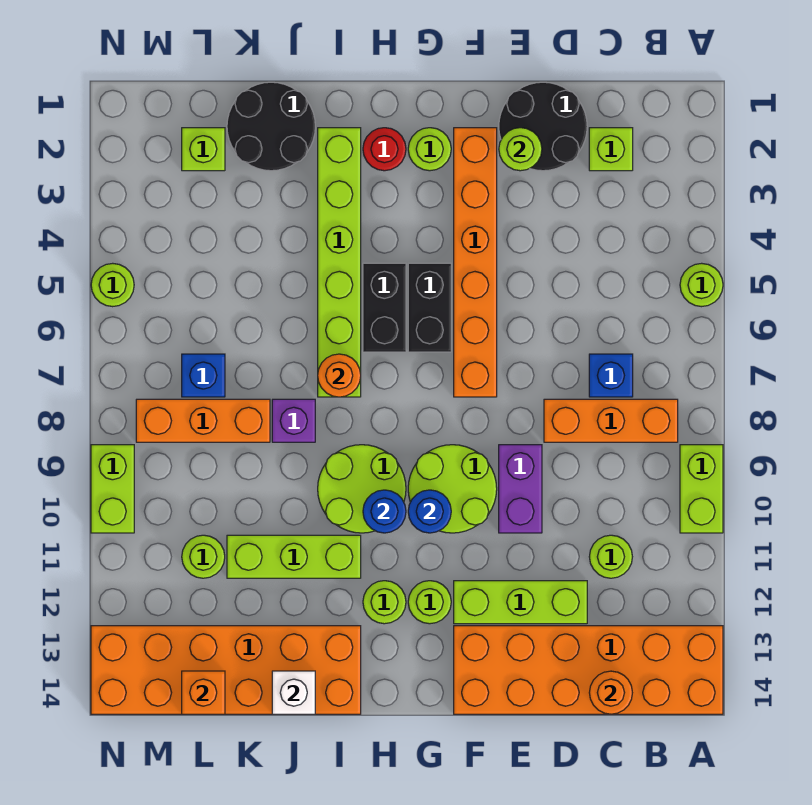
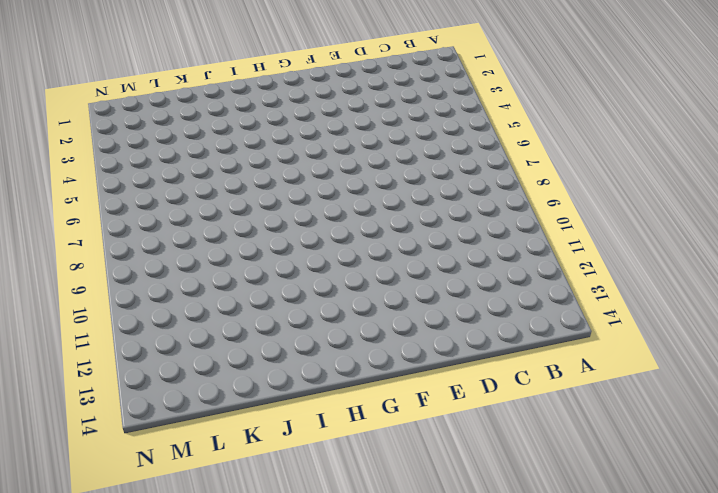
none -> lime 1x1 round brick [680,263,723,307]
none -> lime 1x2 brick [680,445,723,533]
none -> orange 2x6 brick [454,626,723,714]
none -> orange 1x3 brick [544,399,678,442]

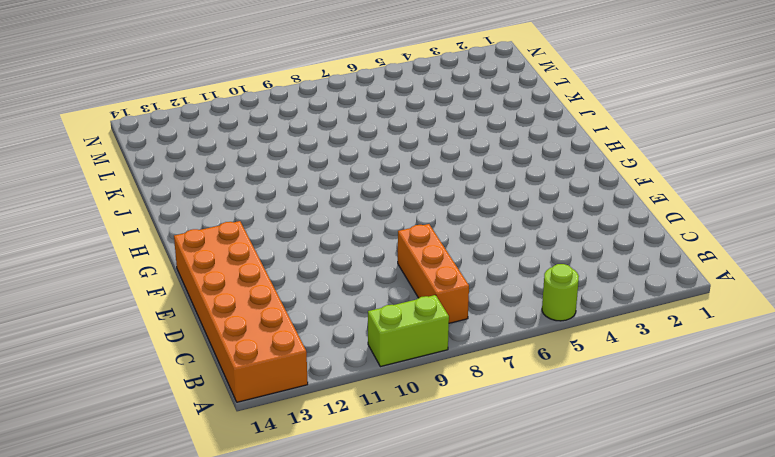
none -> lime 1x1 brick [589,128,633,171]
none -> blue 1x1 brick [589,354,633,397]
none -> lime 1x1 round brick [589,535,632,578]
none -> black 2x2 round brick [499,82,587,171]

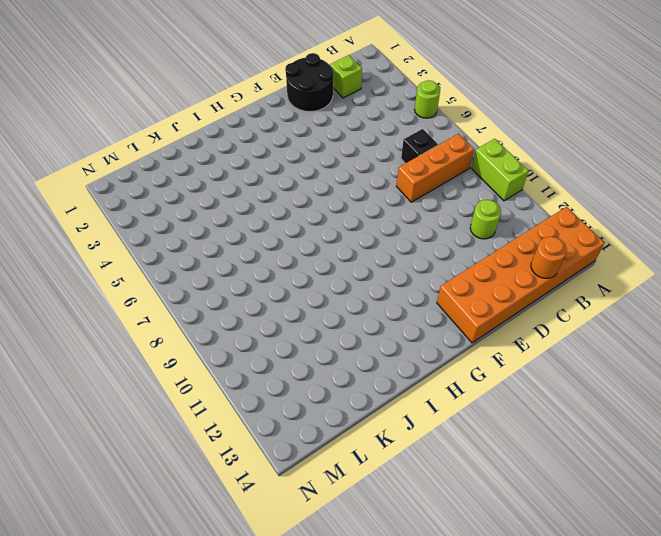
black 1x1 brick [401,129,438,163] -> blue 1x1 brick [589,354,633,397]
none -> lime 1x3 brick [454,581,587,624]
none -> purple 1x2 brick [499,445,542,533]
none -> orange 1x6 brick [454,128,497,397]
none -> lime 2x2 round brick [408,445,497,533]

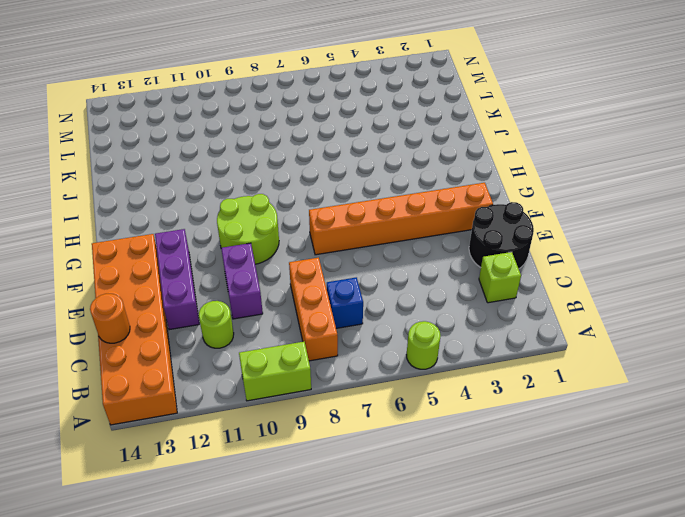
purple 1x2 brick [221,243,263,319] -> purple 1x2 brick turned to [499,445,542,533]
purple 1x3 brick [155,229,199,330] -> lime 1x3 brick [454,581,587,624]
none -> lime 1x1 round brick [408,128,451,171]
none -> black 1x2 brick [408,263,451,352]
none -> lime 1x1 round brick [408,581,451,624]
none -> red 1x1 round brick [363,128,406,171]

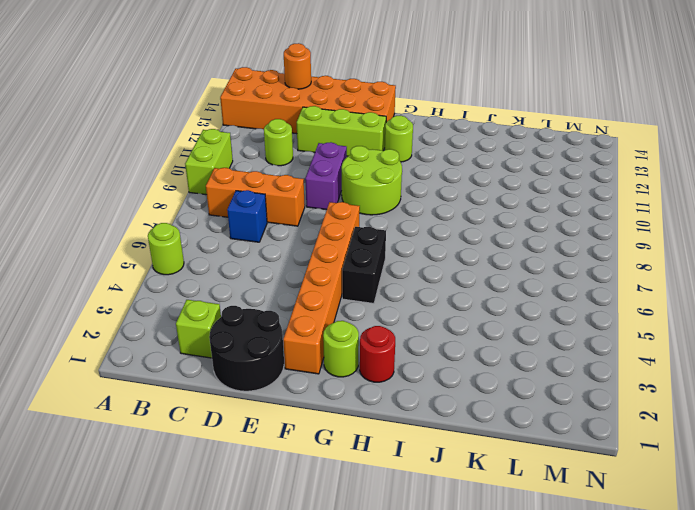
none -> black 1x2 brick [363,263,406,352]
none -> lime 2x2 round brick [318,445,406,533]
none -> lime 1x1 round brick [363,581,406,624]
none -> lime 1x6 brick [318,128,361,397]

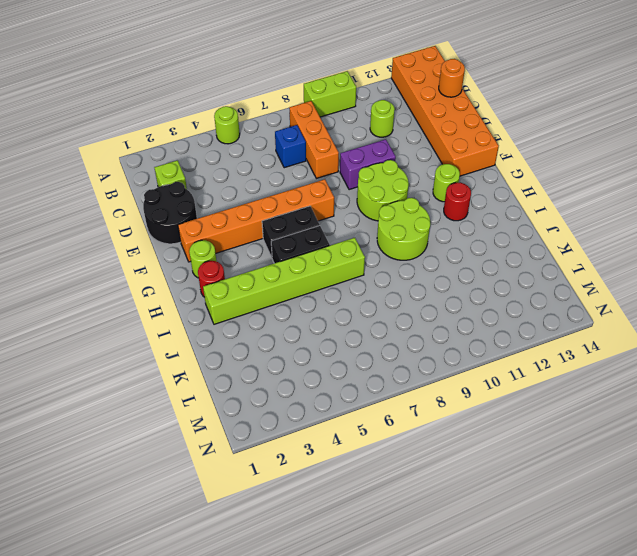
red 1x1 round brick [444,183,471,221] -> lime 1x1 round brick [363,581,406,624]
none -> lime 1x3 brick [454,581,587,624]
none -> lime 1x3 brick [227,535,361,578]
none -> orange 2x6 brick [91,626,361,714]
none -> black 2x2 round brick [227,82,315,171]

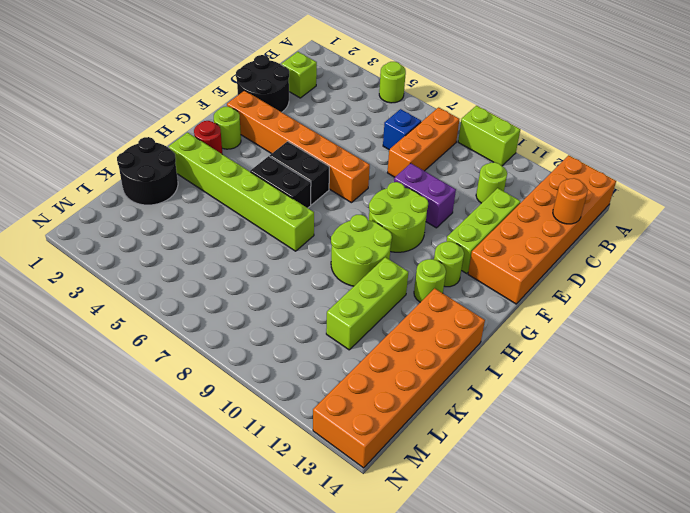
none -> purple 1x1 brick [272,399,315,442]
none -> orange 1x3 brick [136,399,270,442]
none -> lime 1x1 brick [182,128,225,171]
none -> blue 1x1 brick [182,354,225,397]

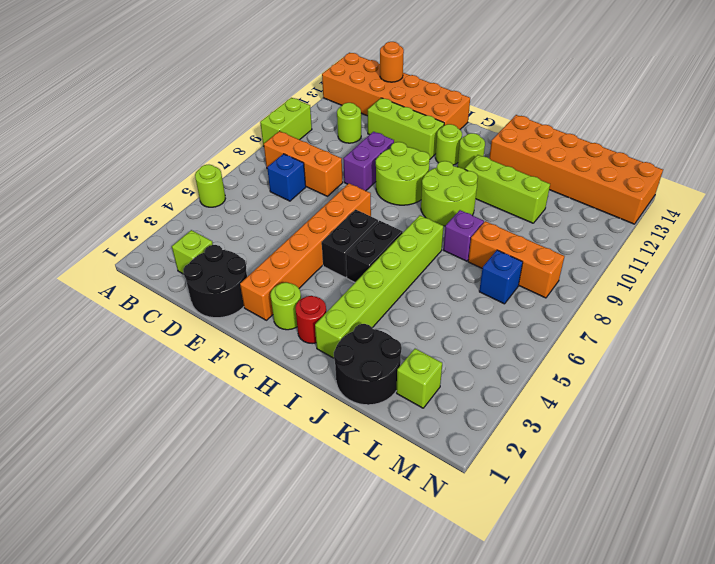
none -> lime 1x1 round brick [182,535,225,578]
none -> lime 1x1 round brick [91,263,134,307]
none -> lime 1x2 brick [91,445,134,533]
none -> lime 1x1 round brick [499,128,542,171]

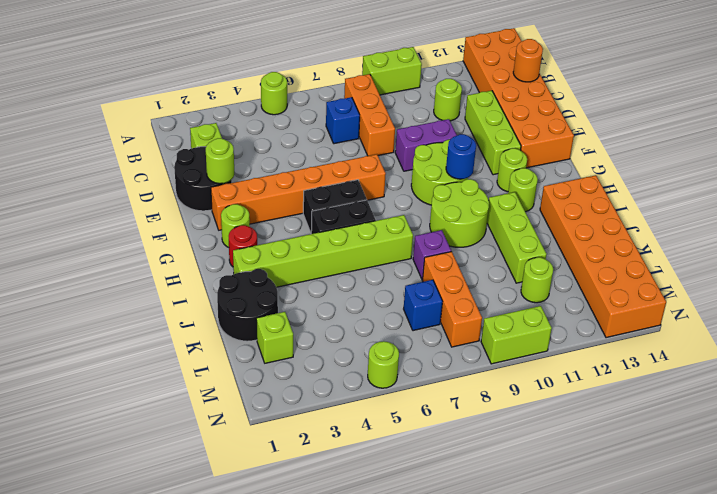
none -> blue 1x1 round brick [363,490,406,533]
none -> orange 1x1 round brick [318,354,361,397]
none -> white 1x1 brick [272,671,315,714]
none -> orange 1x1 brick [182,671,225,714]

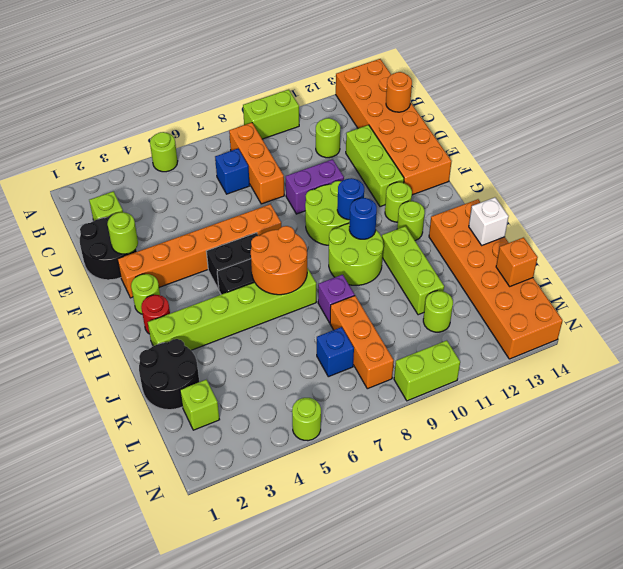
orange 2x2 round brick [251,226,307,295] -> orange 1x1 round brick [318,354,361,397]

